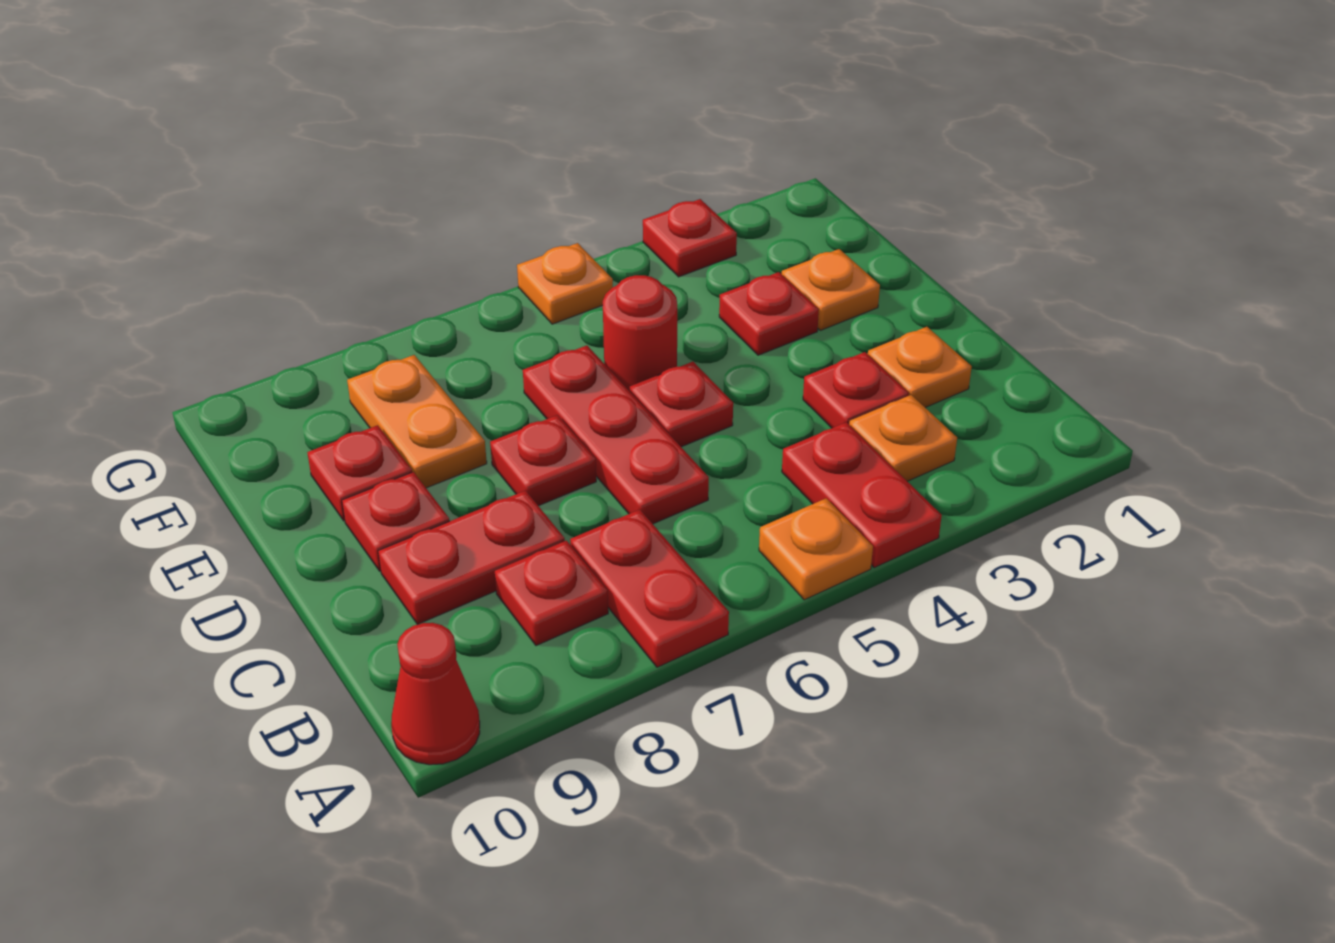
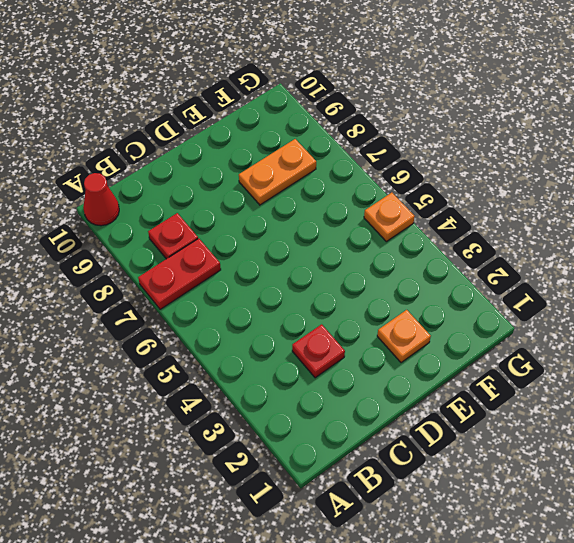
none -> red 1x2 plate [782,422,942,568]
none -> orange 1x1 plate [759,498,873,600]
none -> orange 1x1 plate [849,395,957,481]

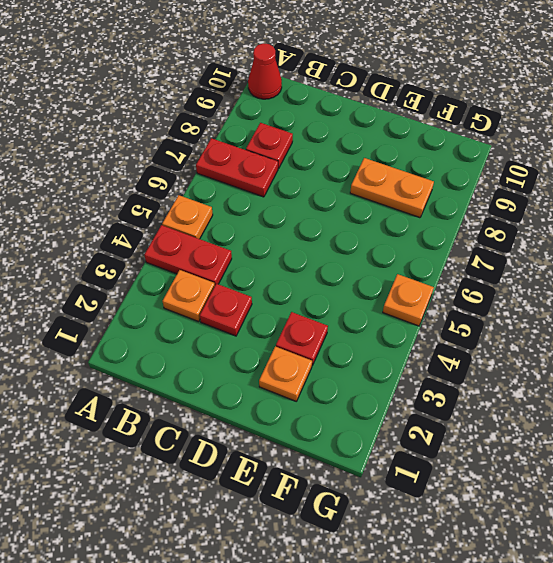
none -> orange 1x1 plate [868,327,972,408]
none -> red 1x3 plate [523,345,709,524]
none -> red 1x2 plate [378,491,565,624]

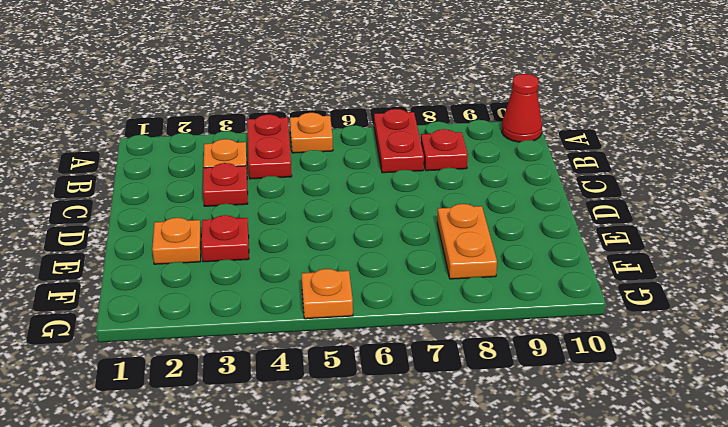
none -> orange 1x1 plate [868,327,972,408]
none -> red 1x3 plate [523,345,709,524]
none -> red 1x2 plate [378,491,565,624]

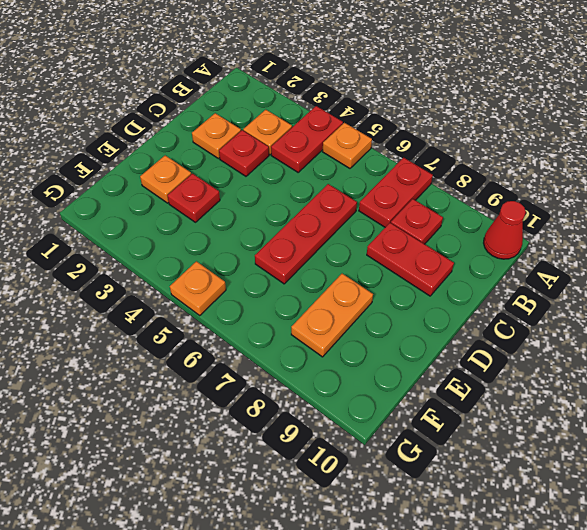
none -> red 1x1 plate [630,362,733,447]
none -> red 1x1 plate [490,415,596,506]
none -> red 1x1 plate [342,472,450,571]

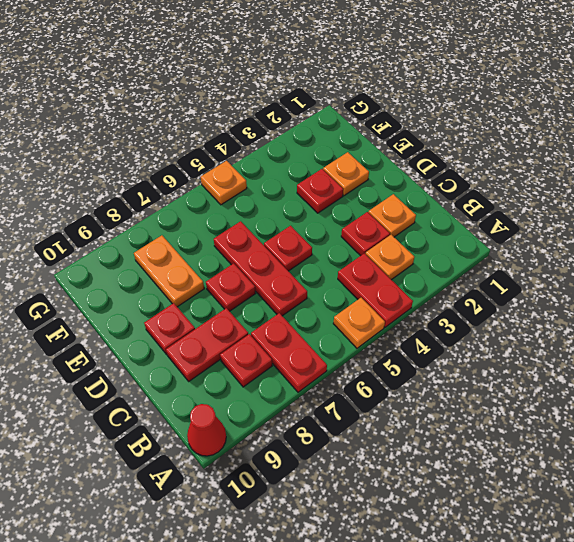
none -> red 1x1 round brick [603,275,677,391]
none -> red 1x1 plate [307,425,412,521]
none -> red 1x1 plate [643,199,737,277]

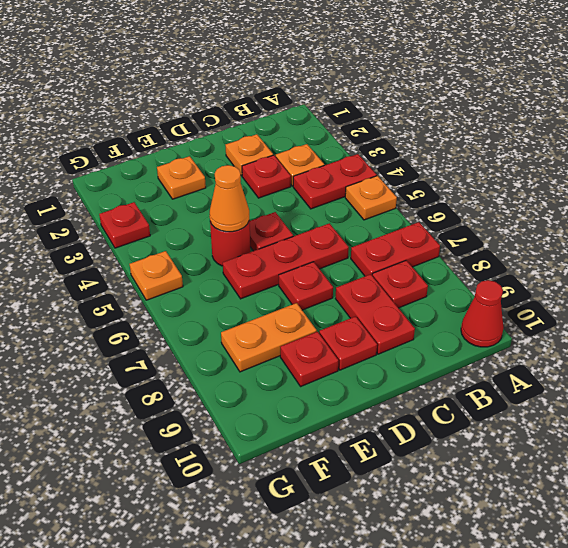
orange 1x1 cone [210,165,249,232] -> none
none -> red 1x1 plate [719,272,819,355]

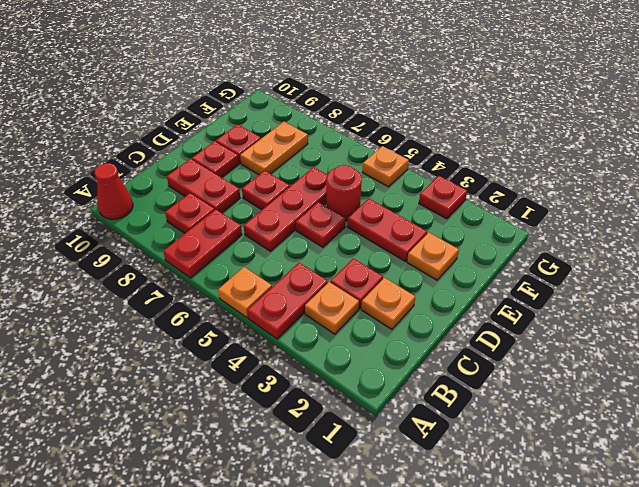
red 1x2 plate [347,199,427,262] -> red 1x1 plate [719,272,819,355]

